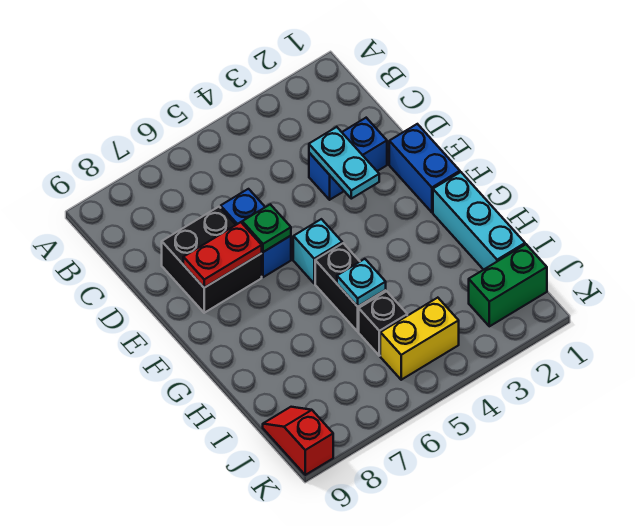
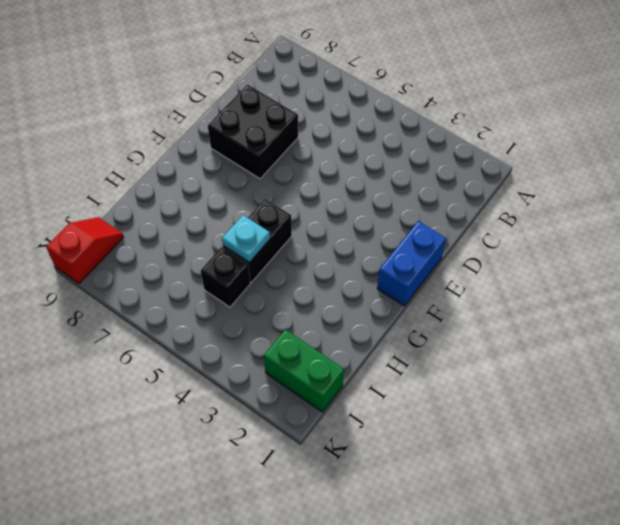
none -> blue 1x2 brick [309,118,387,200]
none -> blue 1x2 brick [221,189,291,277]
none -> cyan 1x1 brick [293,219,342,283]

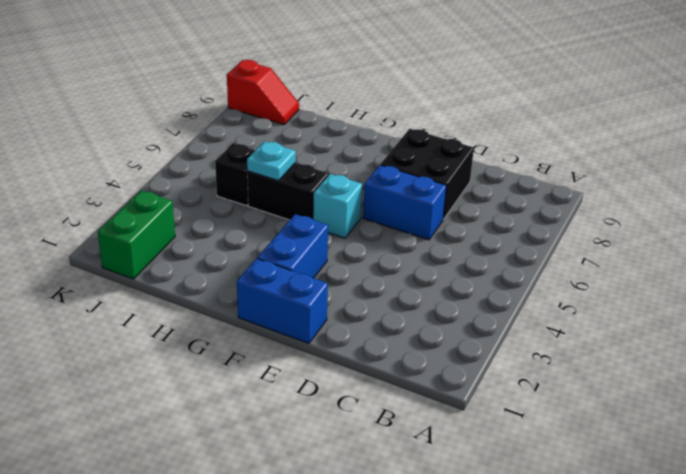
blue 1x2 brick [257,214,328,278] -> blue 1x2 brick moved to [309,118,387,200]
none -> cyan 1x3 brick [433,172,525,270]
none -> yellow 1x2 brick [380,298,459,380]
none -> cyan 1x2 plate [309,127,379,199]

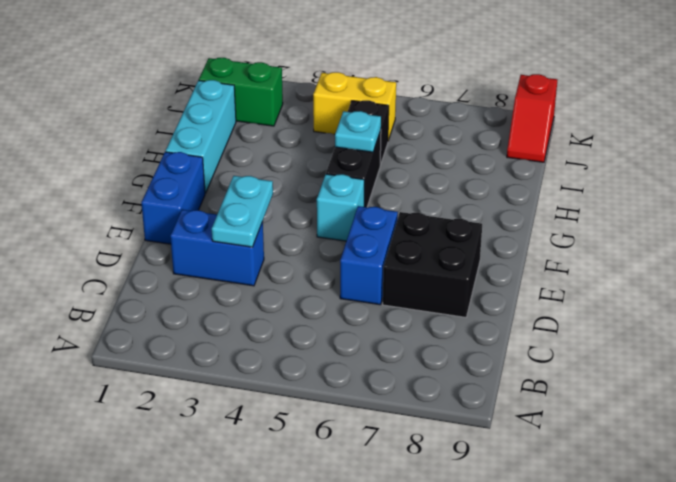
none -> green 1x1 plate [242,204,291,252]
none -> red 1x2 plate [183,222,262,288]

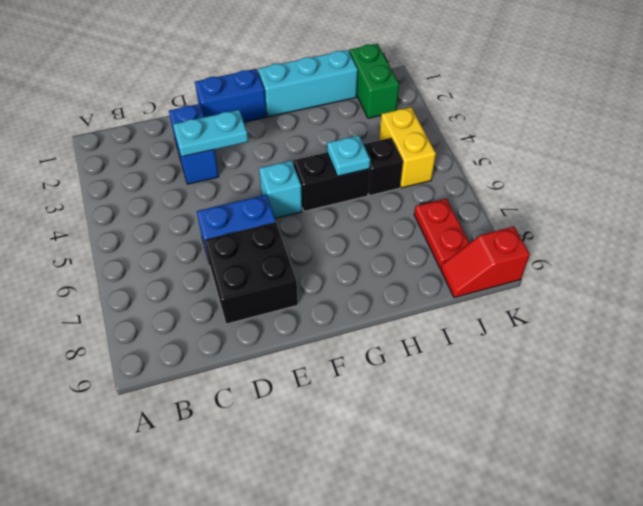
red 1x2 plate [414,199,469,268] -> red 1x2 plate moved to [183,222,262,288]
none -> green 1x1 plate [242,204,291,252]

